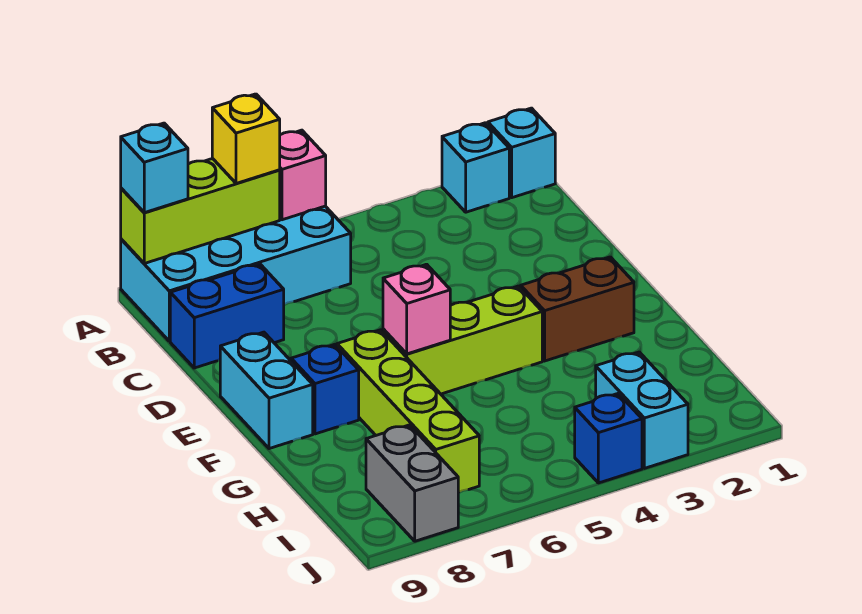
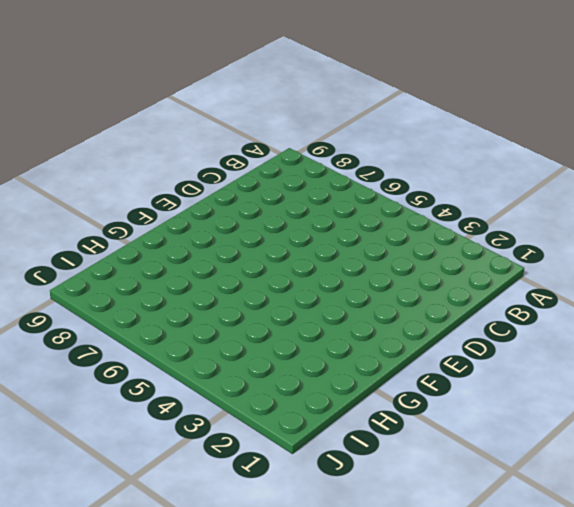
none -> cyan 1x1 brick [488,108,555,198]
none -> cyan 1x1 brick [442,123,509,212]
none -> cyan 2x4 brick [121,206,351,341]

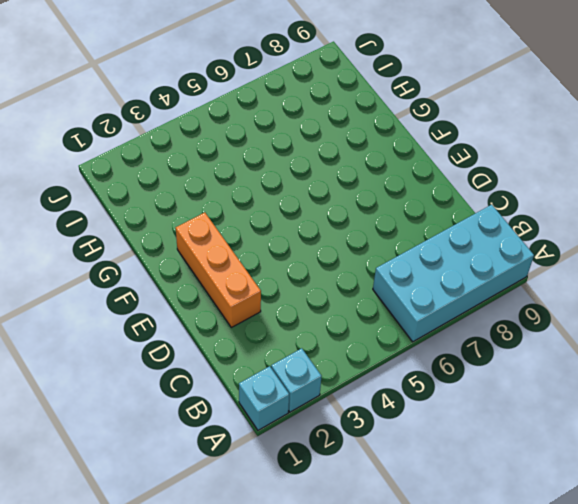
orange 1x3 brick [176,213,261,327] -> brown 1x2 brick [521,257,634,361]
none -> blue 1x2 brick [170,264,284,368]
none -> cyan 1x2 brick [220,332,313,449]
none -> lime 1x3 brick [383,286,542,394]

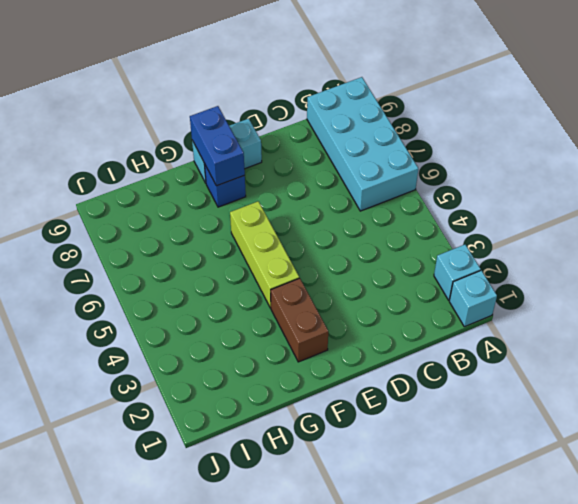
blue 1x2 brick [190,106,245,186] -> blue 1x2 brick moved to [170,264,284,368]
none -> lime 1x4 brick [337,330,479,493]
none -> cyan 1x2 brick [596,352,688,468]
none -> grey 1x2 brick [366,425,458,541]

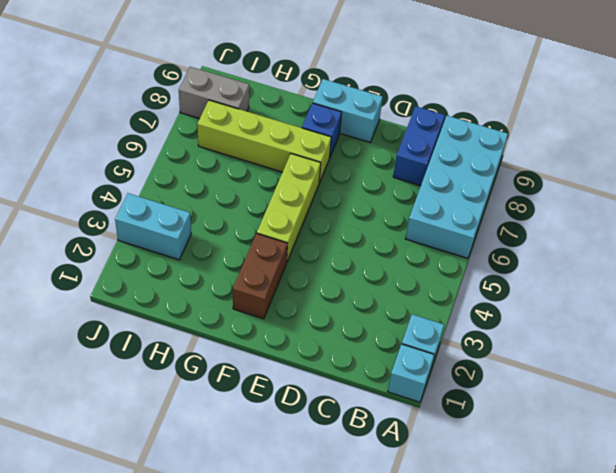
none -> blue 1x1 brick [575,394,642,483]
none -> pink 1x1 brick [280,130,326,220]
none -> lime 1x3 brick [121,159,280,263]

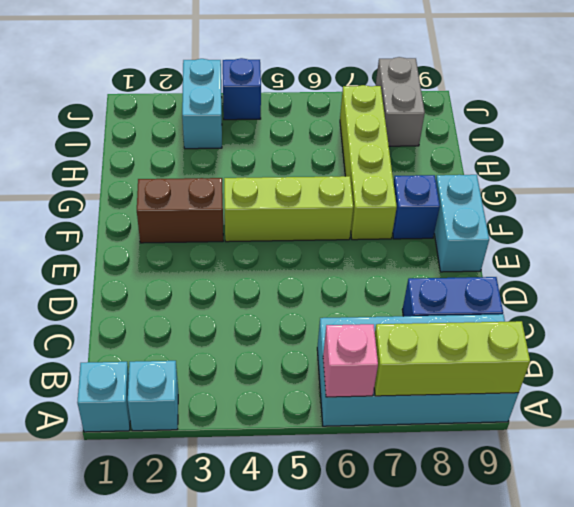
none -> pink 1x1 brick [383,264,450,354]
none -> yellow 1x1 brick [212,94,280,183]
none -> cyan 1x1 brick [121,123,188,213]

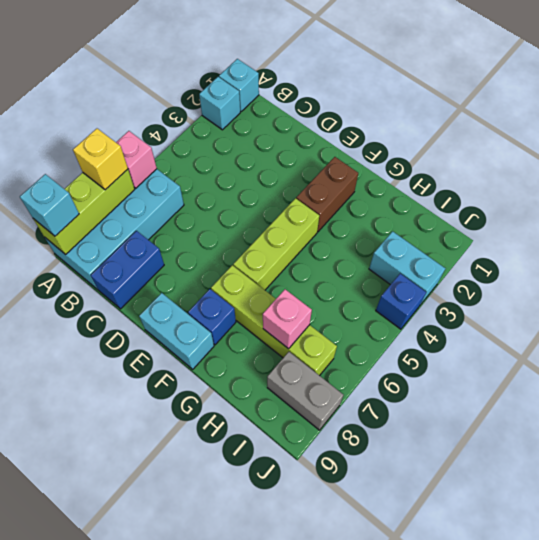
pink 1x1 brick [263,289,312,349] -> pink 1x1 brick moved to [383,264,450,354]

